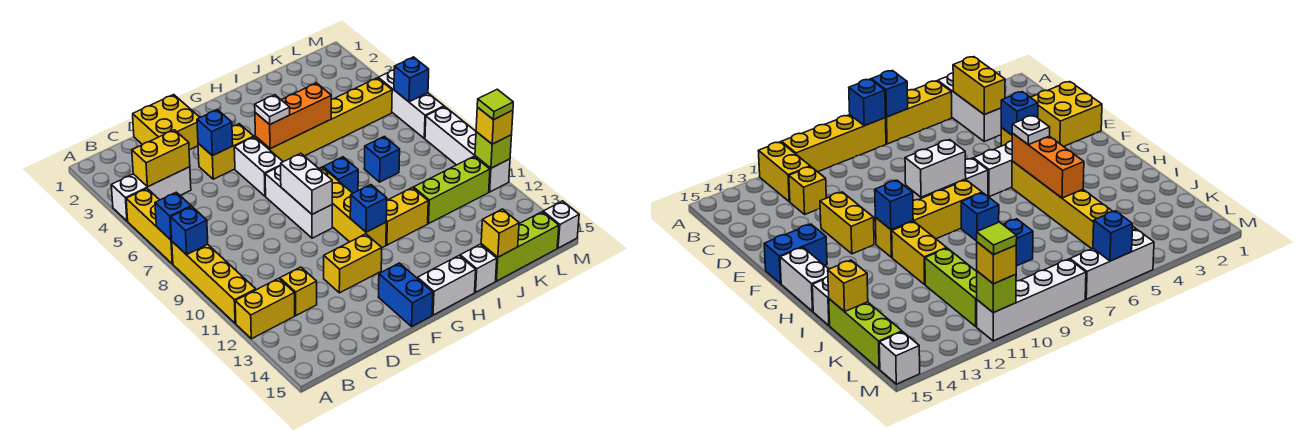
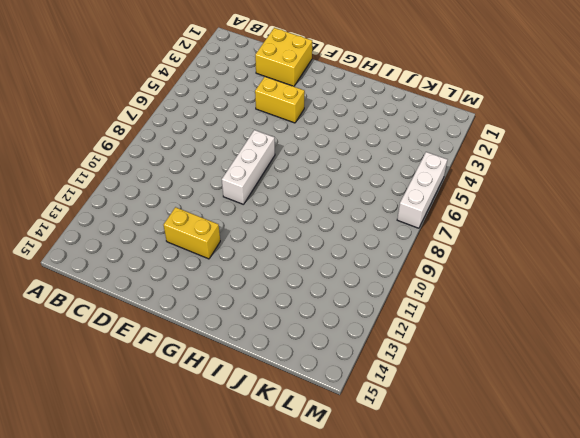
none -> white 1x3 brick [111,167,191,221]
none -> yellow 1x3 brick [126,189,173,264]
none -> yellow 1x4 brick [172,242,256,323]
none -> yellow 1x2 brick [235,278,295,339]

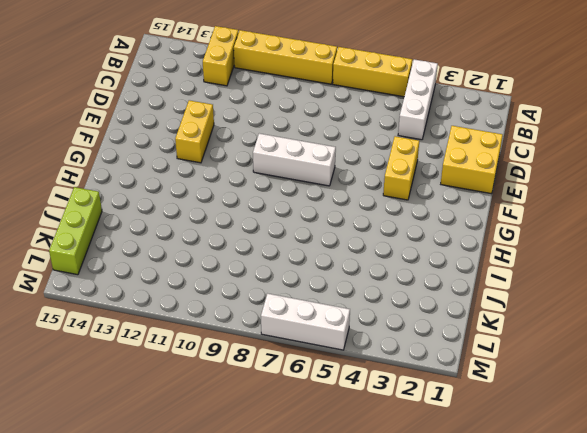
none -> yellow 1x1 brick [280,267,317,315]
none -> white 1x2 brick [234,137,283,196]
none -> blue 1x2 brick [379,263,433,326]
none -> yellow 1x6 brick [255,78,392,162]

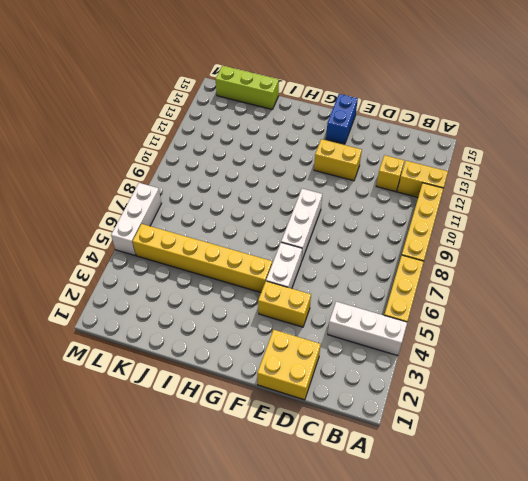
none -> yellow 1x4 brick [319,167,386,248]
none -> white 1x2 brick [417,256,476,315]
none -> blue 1x1 brick [323,157,358,193]
none -> yellow 1x2 brick [386,188,428,245]

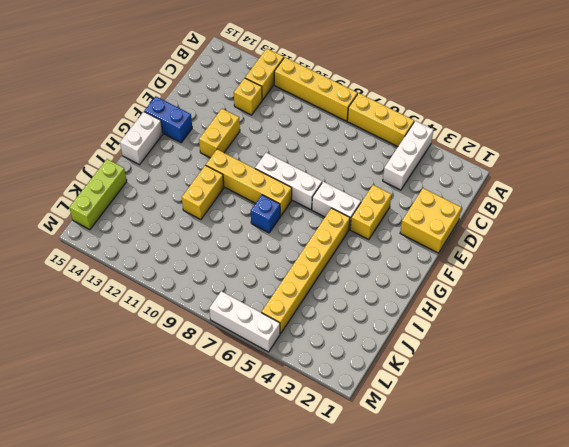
none -> white 1x1 brick [460,244,497,292]
none -> blue 1x1 brick [364,136,400,182]
none -> lime 1x3 brick [414,157,490,223]
none -> white 1x4 brick [425,107,510,192]

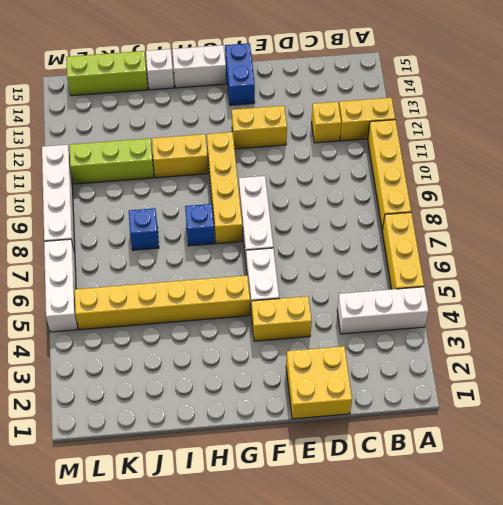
none -> white 1x1 brick [543,201,579,248]
none -> blue 1x1 brick [155,192,191,240]
none -> blue 1x1 brick [171,207,208,255]
none -> yellow 1x2 brick [132,130,190,187]

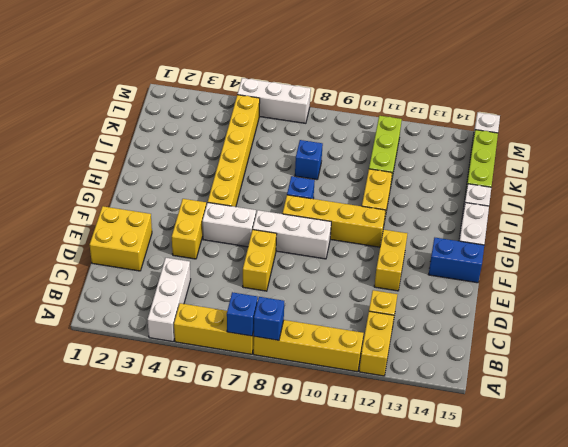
yellow 1x2 brick [243,230,277,291] -> yellow 1x2 brick moved to [132,130,190,187]
none -> white 1x4 brick [425,107,510,192]
none -> blue 1x1 brick [197,110,233,156]
none -> white 1x2 brick [281,153,332,214]
none -> orange 1x3 brick [255,83,331,149]

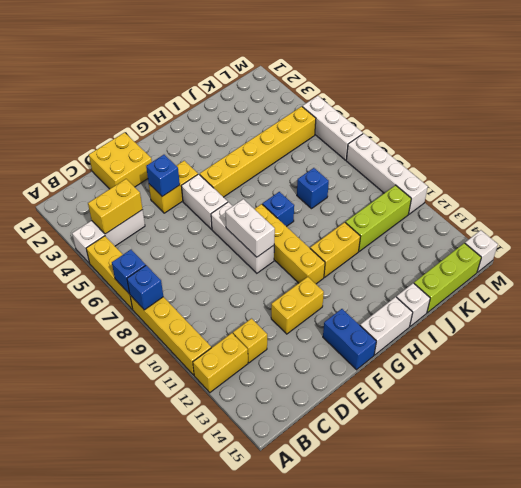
none -> orange 1x3 brick [255,83,331,149]
none -> blue 1x1 brick [350,185,387,232]
none -> yellow 1x1 brick [481,209,519,257]
none -> blue 1x1 brick [394,57,429,102]

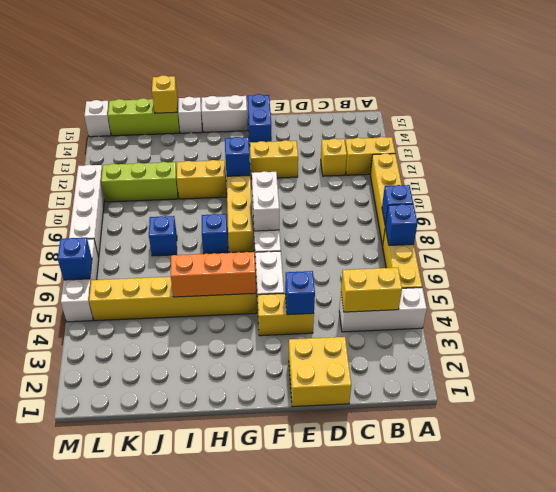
none -> lime 1x1 brick [475,132,512,168]
none -> white 1x1 plate [255,95,290,125]
none -> yellow 1x1 brick [476,107,513,144]
none -> lime 1x1 tile [477,89,513,120]

